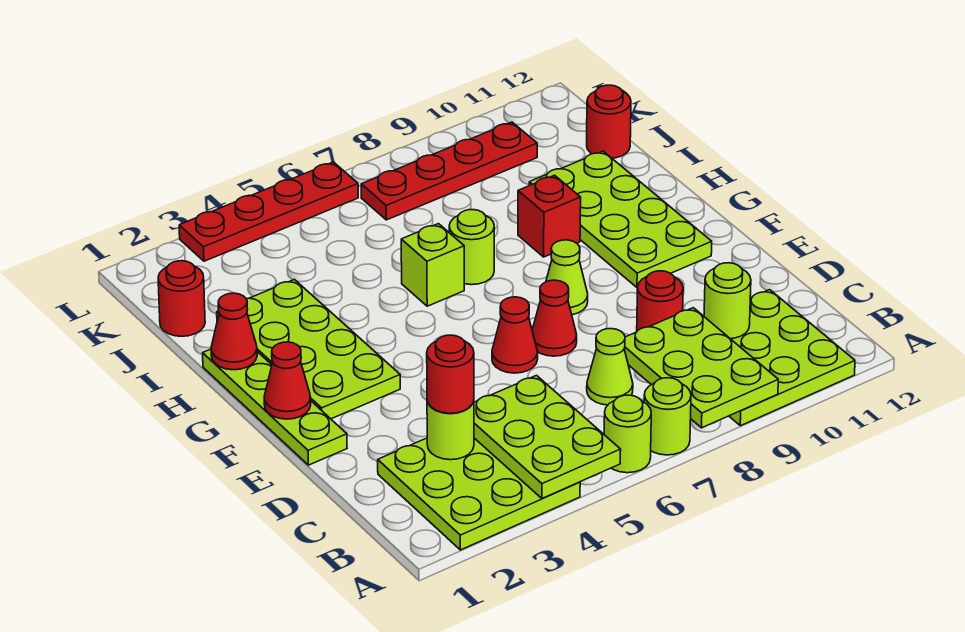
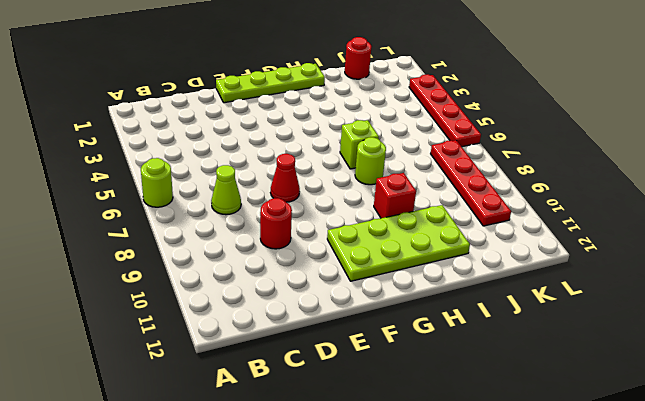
none -> lime 3x3 plate [378,438,580,550]
none -> lime 1x1 round brick [644,378,691,455]
none -> lime 3x3 plate [729,290,855,426]

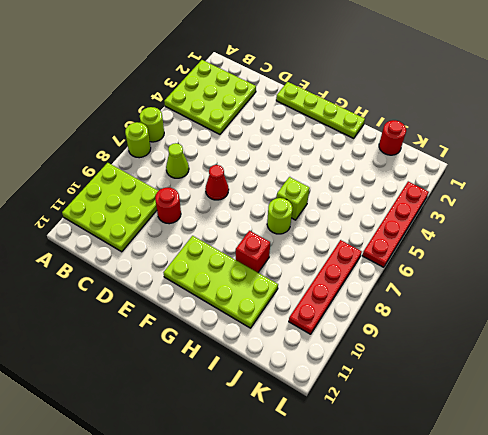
none -> red 1x1 cone [492,297,538,373]
none -> lime 2x4 plate [217,279,400,419]
none -> lime 1x1 cone [546,240,588,315]

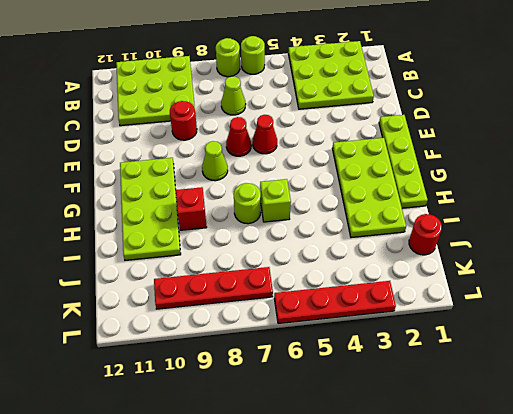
none -> red 1x1 round brick [587,85,631,158]
none -> lime 2x3 plate [474,375,621,498]
none -> lime 2x3 plate [624,308,778,428]

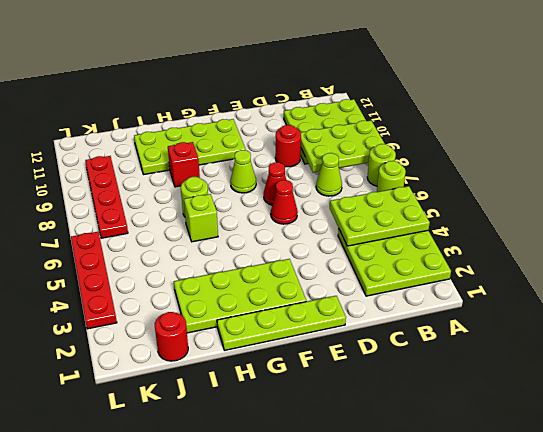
none -> red 1x1 round brick [587,85,631,158]
none -> lime 1x1 round brick [427,401,474,460]
none -> lime 1x1 round brick [704,263,751,339]

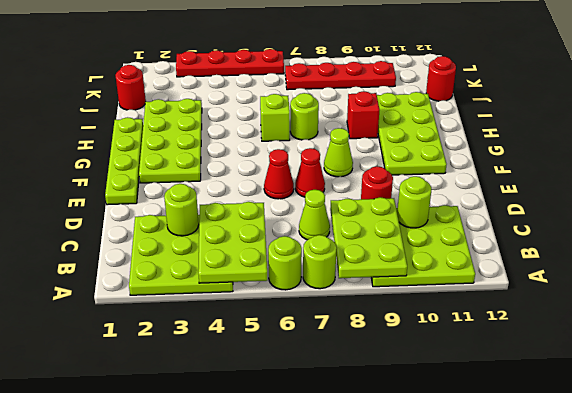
none -> red 1x1 cone [264,342,311,419]
none -> red 1x1 cone [211,293,257,370]
none -> red 1x1 round brick [427,335,474,413]

